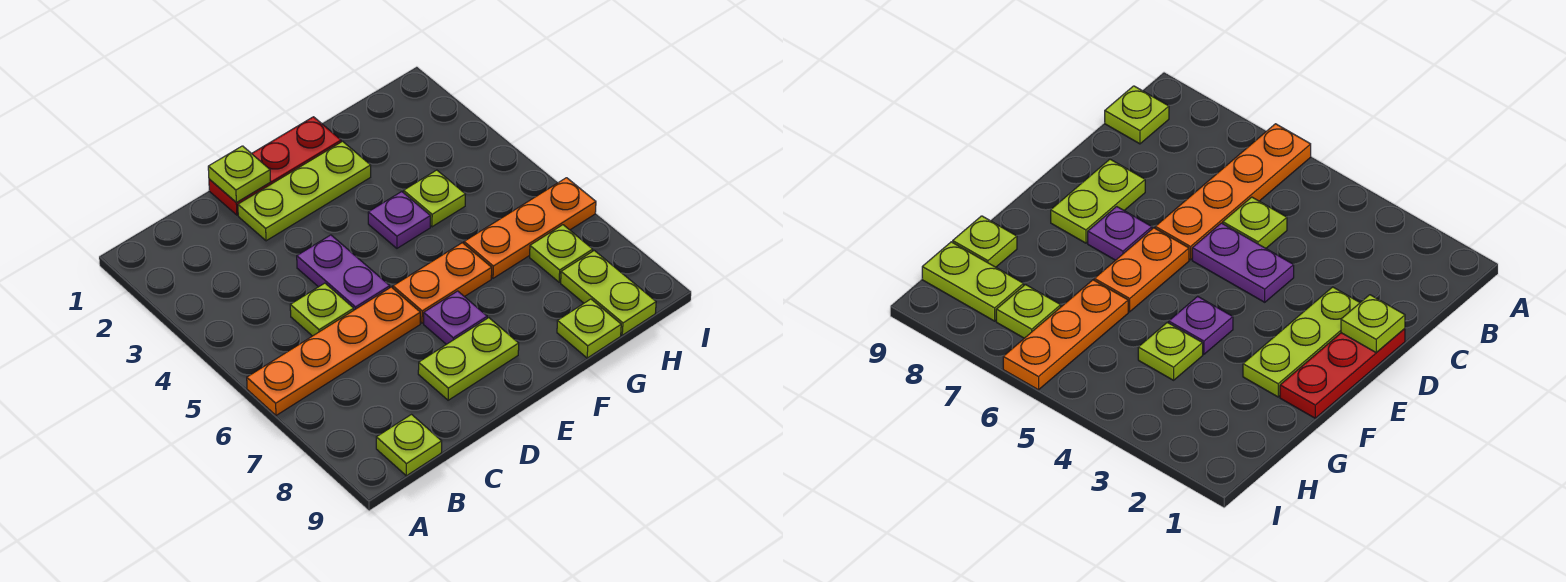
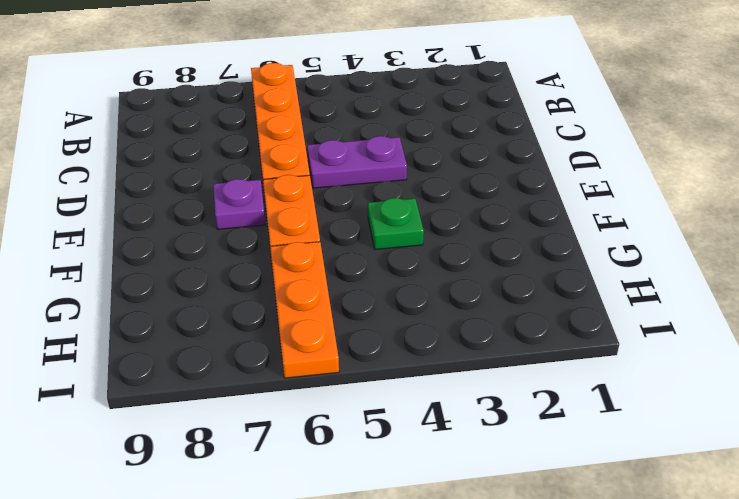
green 1x1 plate [368,198,424,250] -> purple 1x1 plate [368,192,430,248]
none -> lime 1x1 plate [376,415,442,476]
none -> lime 1x1 plate [290,283,354,336]
none -> red 1x3 plate [209,117,341,215]

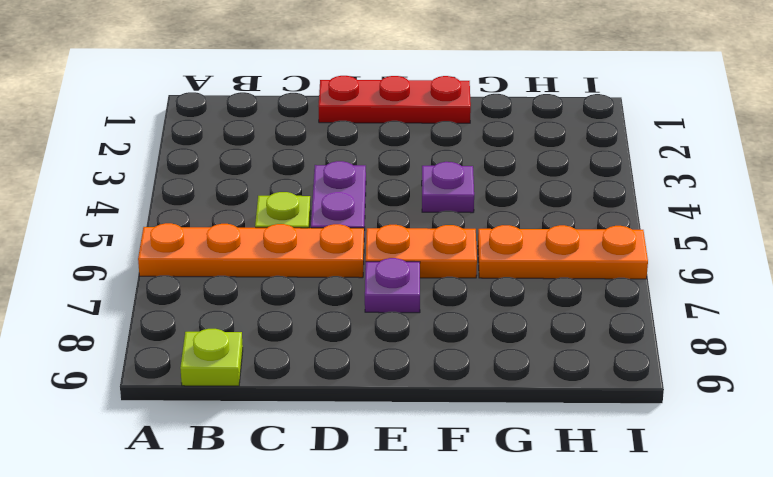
none -> lime 1x3 plate [238,141,371,241]
none -> lime 1x2 plate [418,318,519,400]
none -> lime 1x1 plate [404,170,465,227]

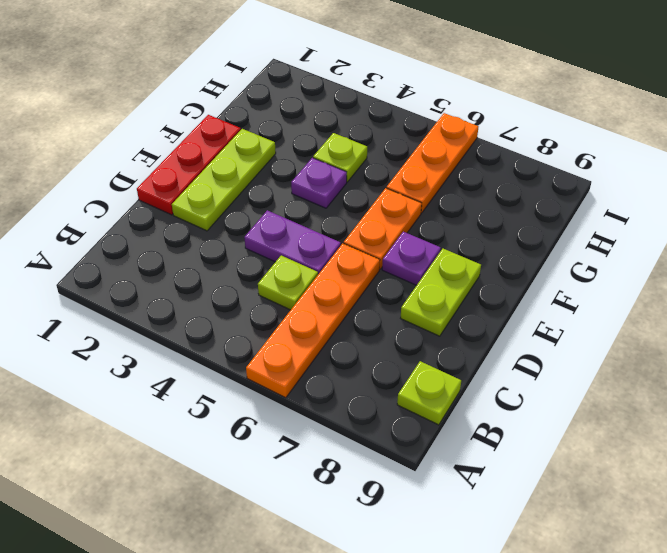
none -> lime 1x1 plate [557,299,621,358]
none -> lime 1x1 plate [530,225,593,282]
none -> lime 1x2 plate [561,251,656,335]

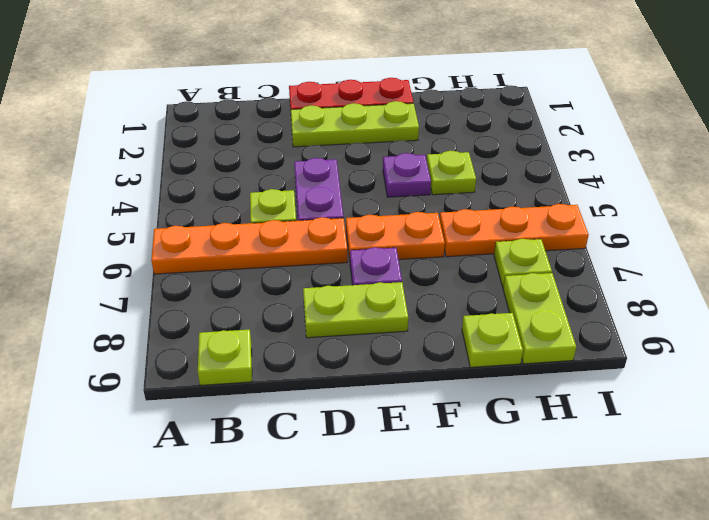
none -> lime 1x1 plate [208,146,271,203]

